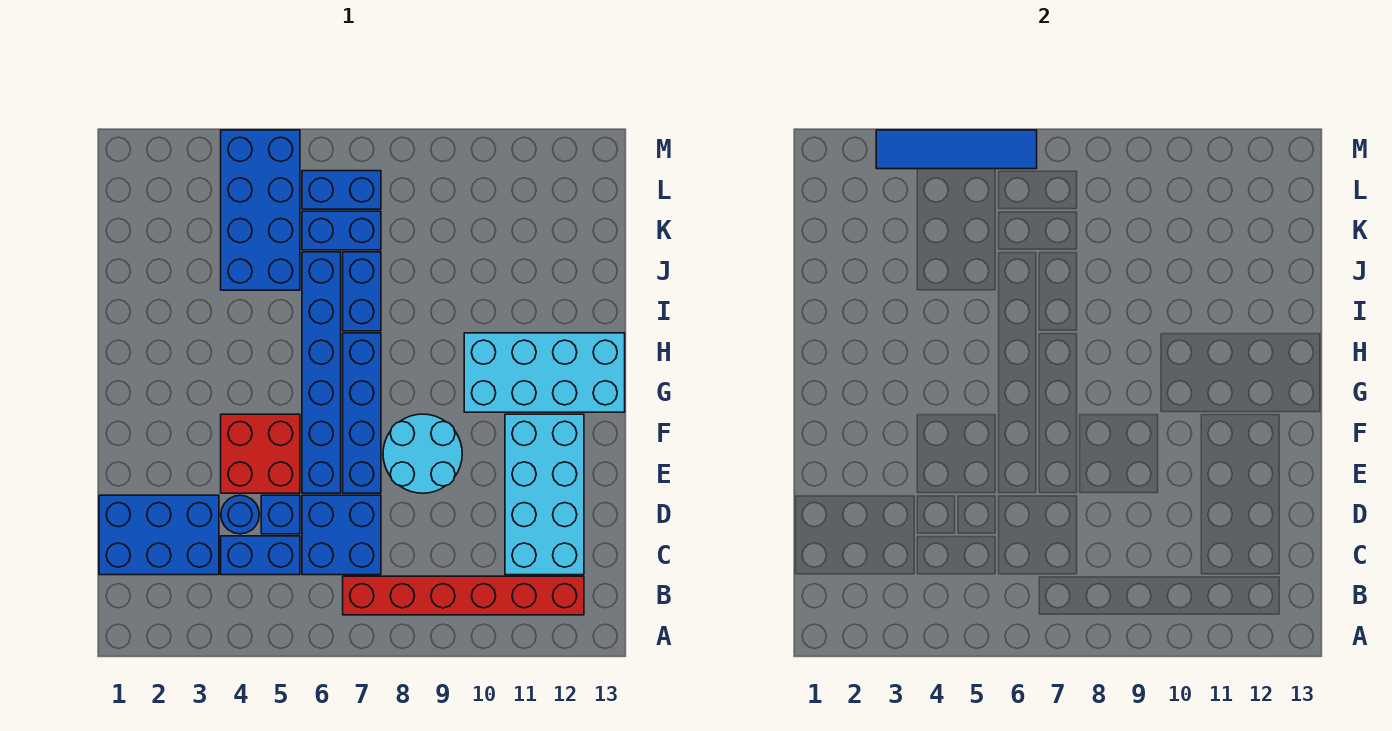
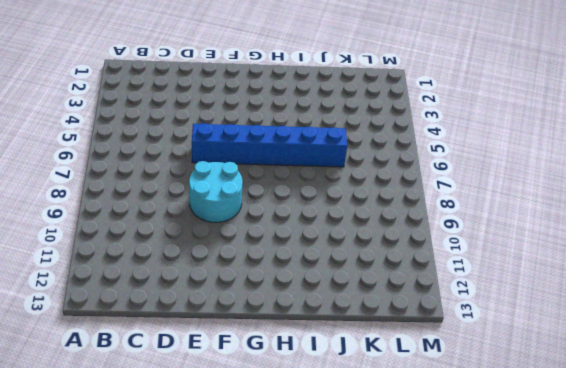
none -> red 1x6 brick [343,576,584,615]
none -> blue 2x3 brick [99,495,219,575]
none -> blue 1x2 brick [221,536,300,575]

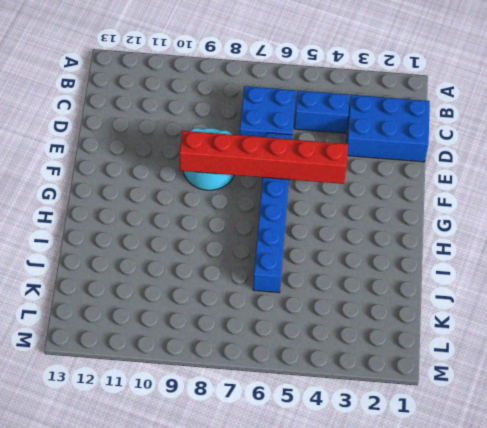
red 1x6 brick [180,131,348,184] -> red 1x6 brick moved to [343,576,584,615]
none -> cyan 2x4 brick [505,414,584,575]
none -> blue 1x1 round brick [221,495,259,534]
none -> blue 1x1 brick [261,495,300,534]

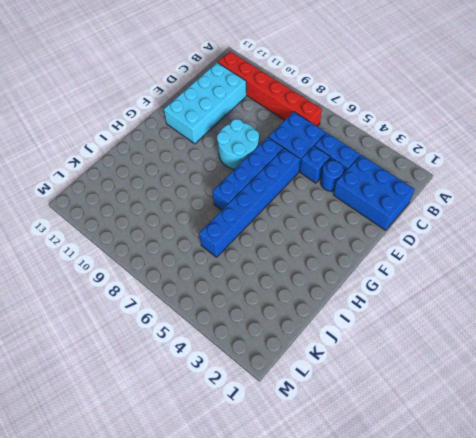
none -> red 2x2 brick [221,414,300,493]
none -> cyan 2x4 brick [464,333,625,412]
none -> blue 1x2 brick [343,252,381,331]

